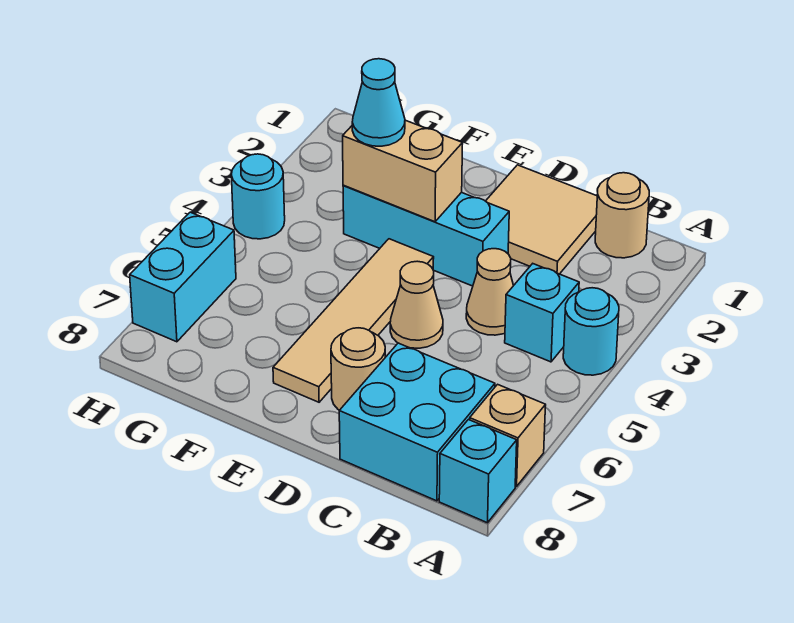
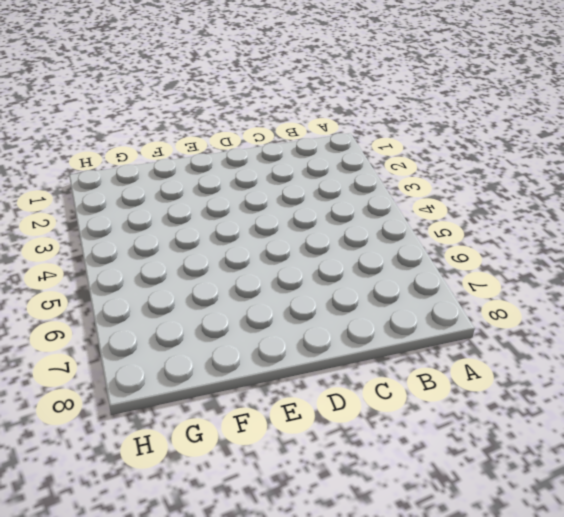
none -> cyan 1x1 round brick [563,288,619,375]
none -> tan 1x1 brick [470,384,546,487]
none -> cyan 1x1 brick [439,420,517,523]

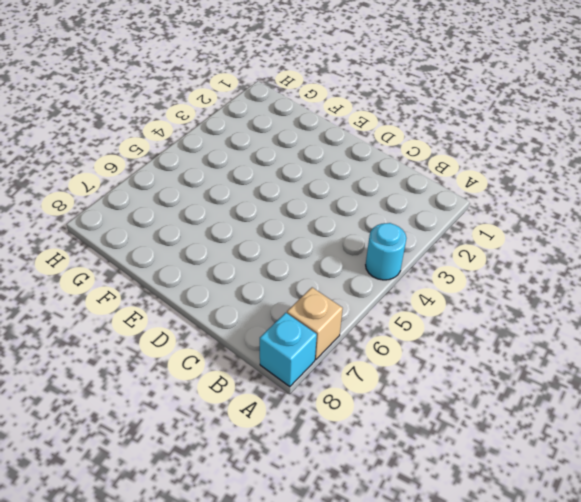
none -> tan 1x1 round brick [595,173,649,258]
none -> cyan 1x1 brick [505,264,579,362]
none -> cyan 2x2 brick [339,343,495,501]

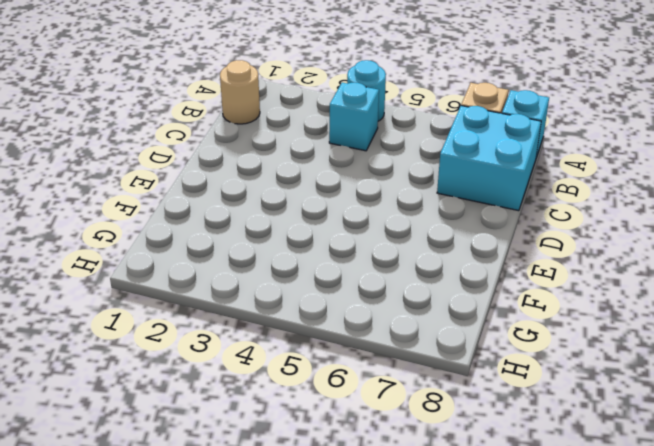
none -> tan 2x2 tile [486,165,597,274]
none -> tan 1x1 cone [466,249,513,335]
none -> cyan 1x3 brick [343,185,509,286]

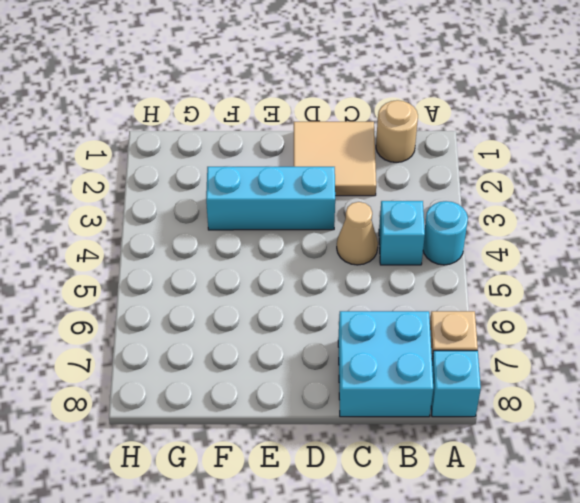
none -> tan 1x1 cone [390,261,443,348]
none -> tan 1x1 round brick [331,328,385,410]
none -> tan 1x4 tile [273,239,434,402]

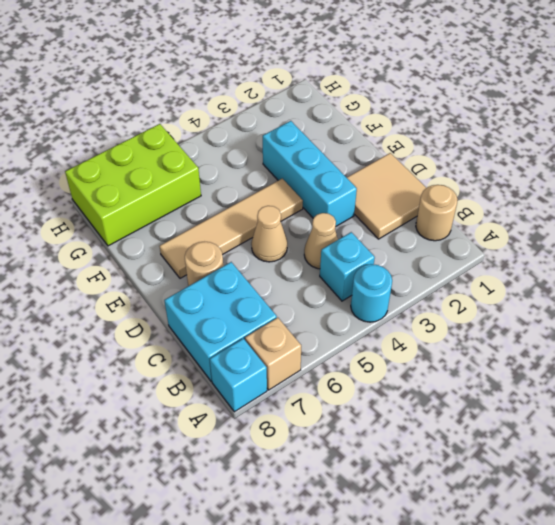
lime 2x3 brick [65,124,201,246] -> cyan 1x2 brick [130,212,236,342]
none -> cyan 1x1 round brick [231,154,285,239]
none -> tan 1x2 brick [343,120,463,222]
none -> cyan 1x1 cone [352,59,405,146]

